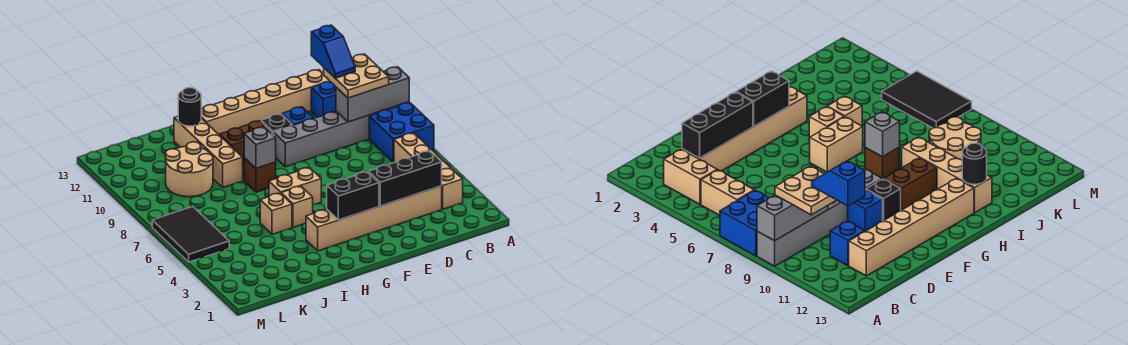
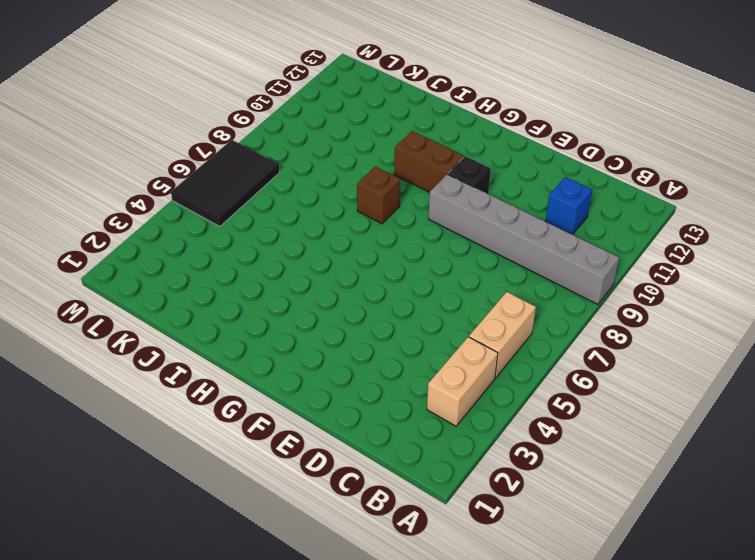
none -> blue 2x2 brick [369,103,434,163]
none -> tan 1x6 brick [306,186,442,251]
none -> tan 1x6 brick [201,70,330,135]

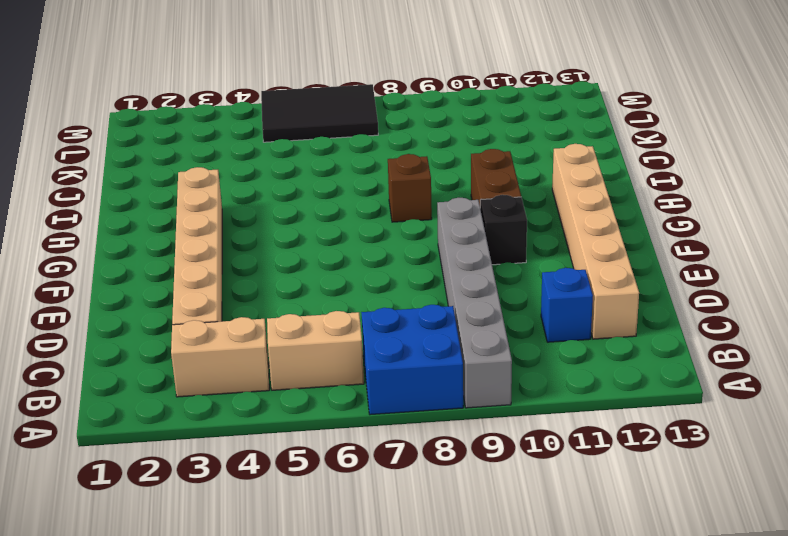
none -> blue 1x1 brick [282,107,314,125]
none -> tan 1x2 brick [269,168,321,205]
none -> tan 1x1 brick [281,186,313,227]

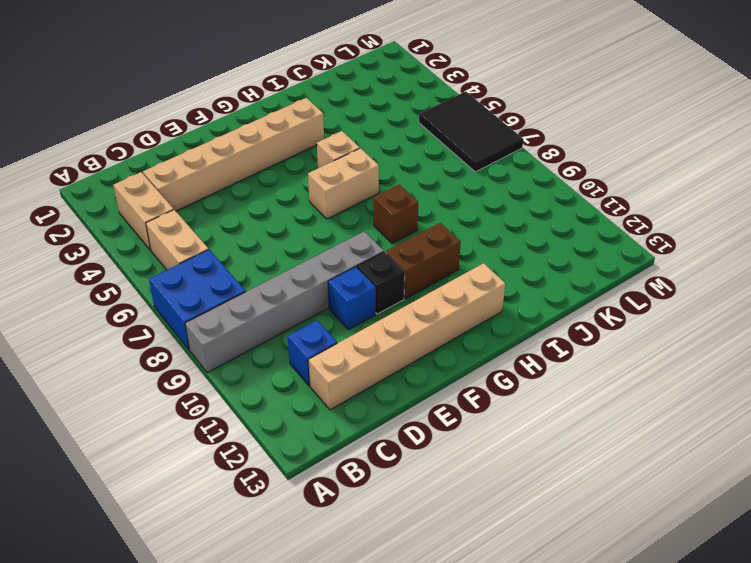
none -> tan 1x1 brick [260,193,292,234]
none -> tan 1x4 brick [174,116,243,187]
none -> tan 2x2 round brick [165,142,213,197]

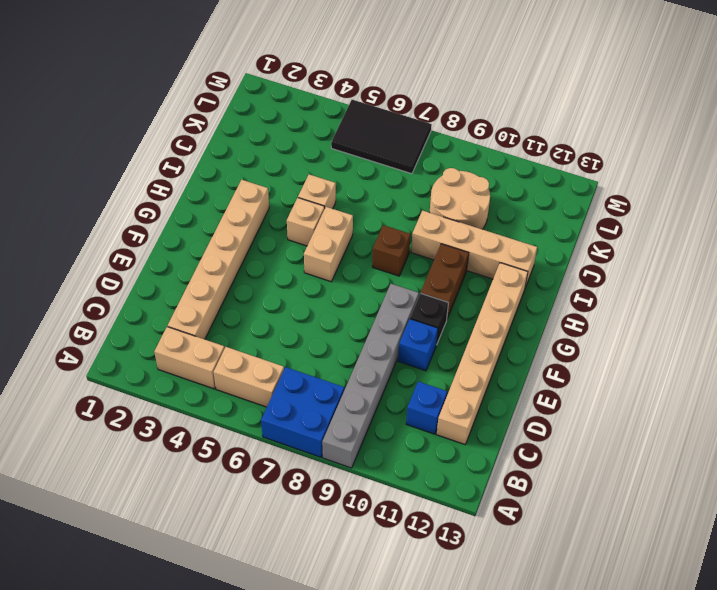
none -> grey 1x3 brick [336,67,409,122]
none -> black 1x3 brick [368,151,442,206]
none -> black 1x2 brick [327,172,379,220]

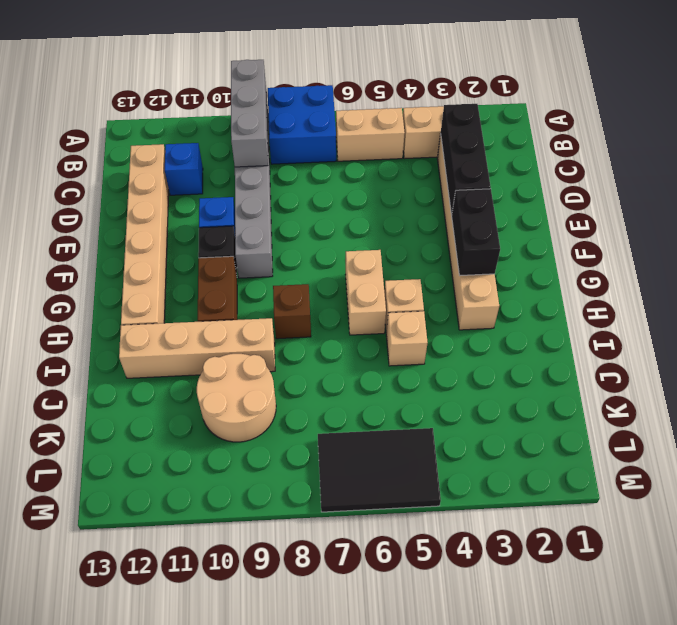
none -> grey 1x1 brick [244,127,276,168]
none -> black 1x1 round brick [178,88,201,126]
none -> tan 2x2 plate [324,54,389,98]

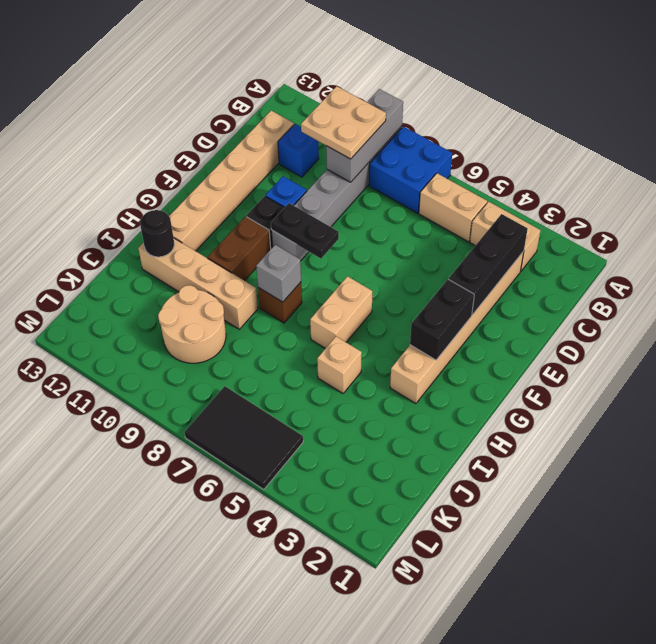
black 1x2 plate [271,203,339,259] -> none
none -> tan 1x1 brick [281,186,313,227]
none -> blue 1x2 slope [311,25,355,78]

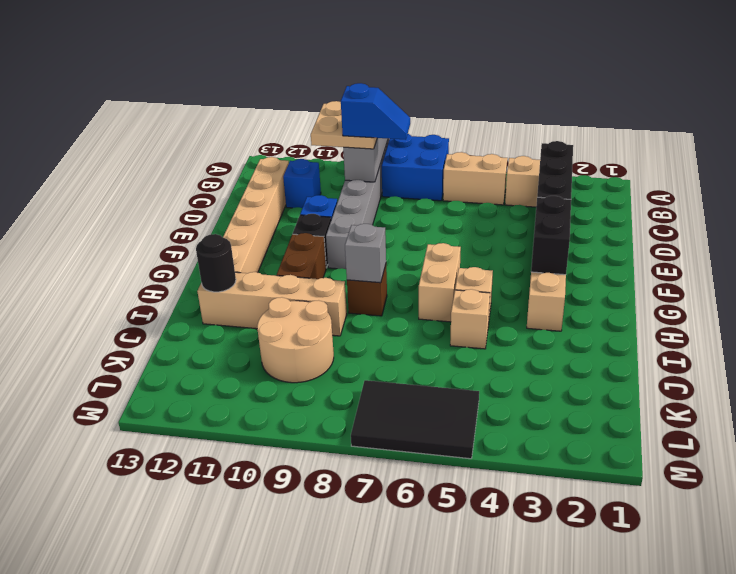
blue 1x2 slope [341,83,410,140] -> blue 1x2 slope moved to [311,25,355,78]

